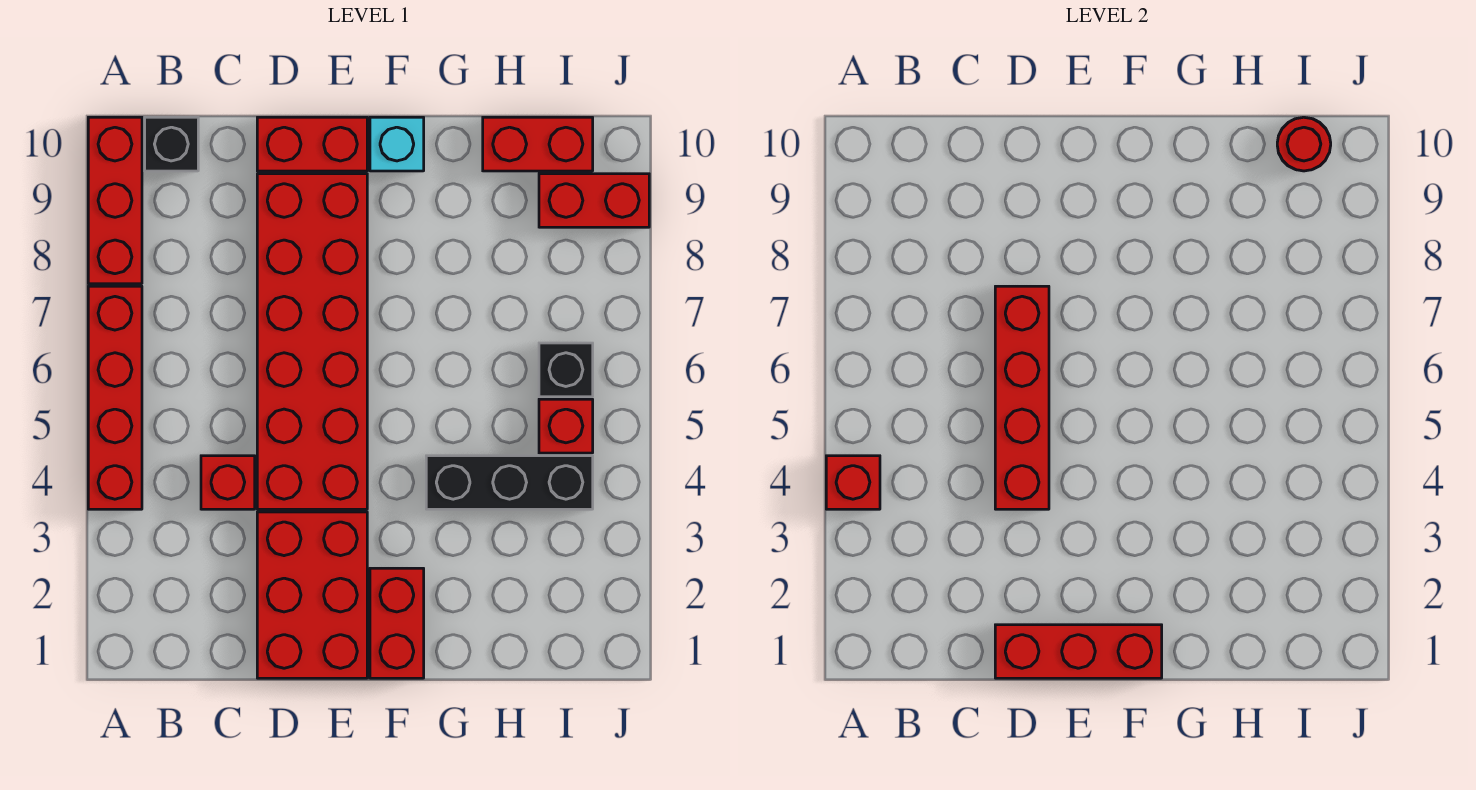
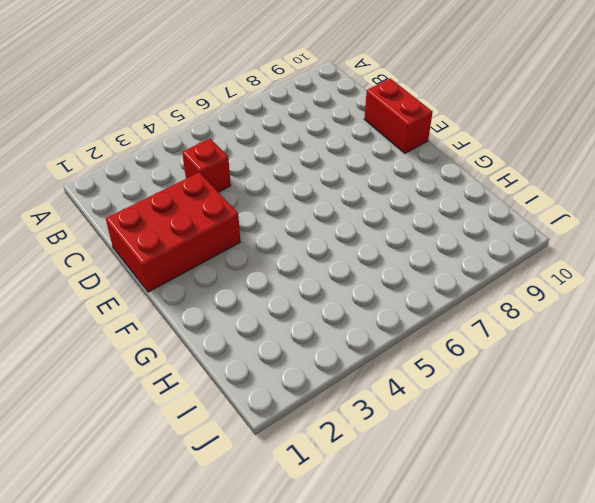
none -> red 1x4 brick [88,286,142,509]
none -> red 1x3 brick [88,117,142,284]
none -> black 1x1 brick [145,117,198,171]

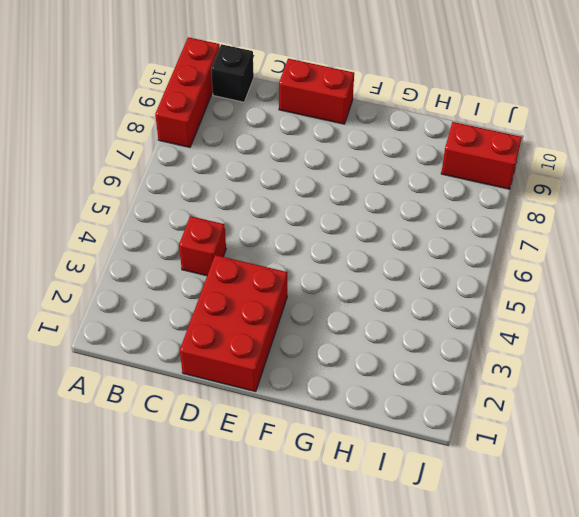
none -> red 1x4 brick [88,286,142,509]
none -> red 2x6 brick [257,174,367,509]
none -> red 1x2 brick [370,568,424,678]

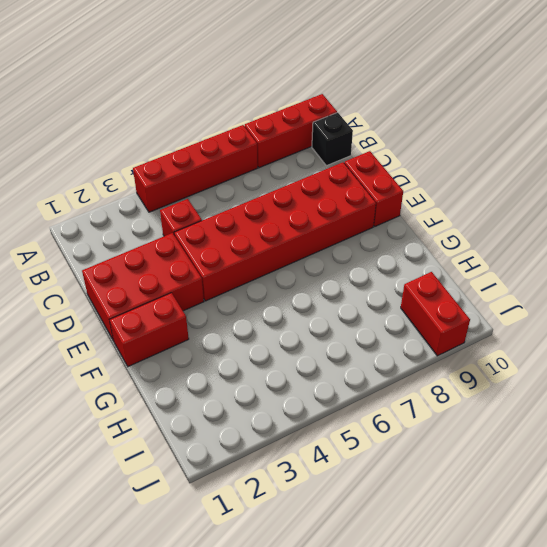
none -> cyan 1x1 brick [370,117,424,171]
none -> black 1x3 brick [426,456,593,509]
none -> red 1x2 brick [483,117,593,171]

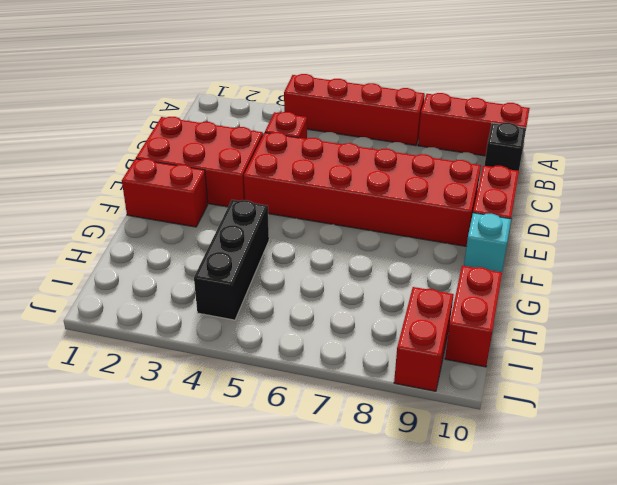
none -> red 1x1 brick [539,399,593,453]
none -> black 1x1 brick [539,343,593,397]
none -> red 1x1 brick [826,456,880,509]

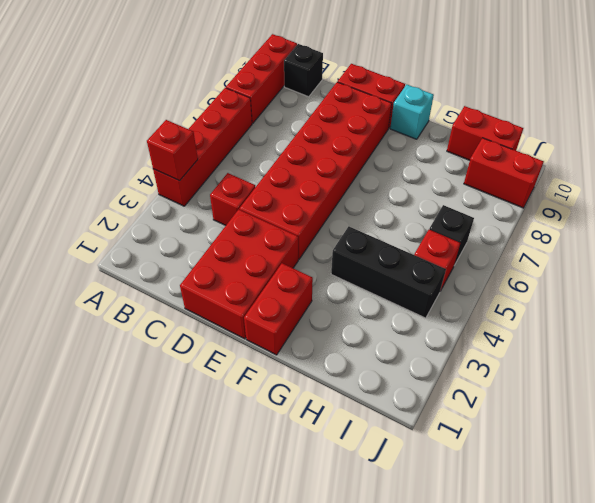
none -> red 1x3 brick [995,625,1162,678]
none -> red 1x4 brick [995,286,1049,509]
none -> red 1x1 round brick [1277,117,1331,171]

